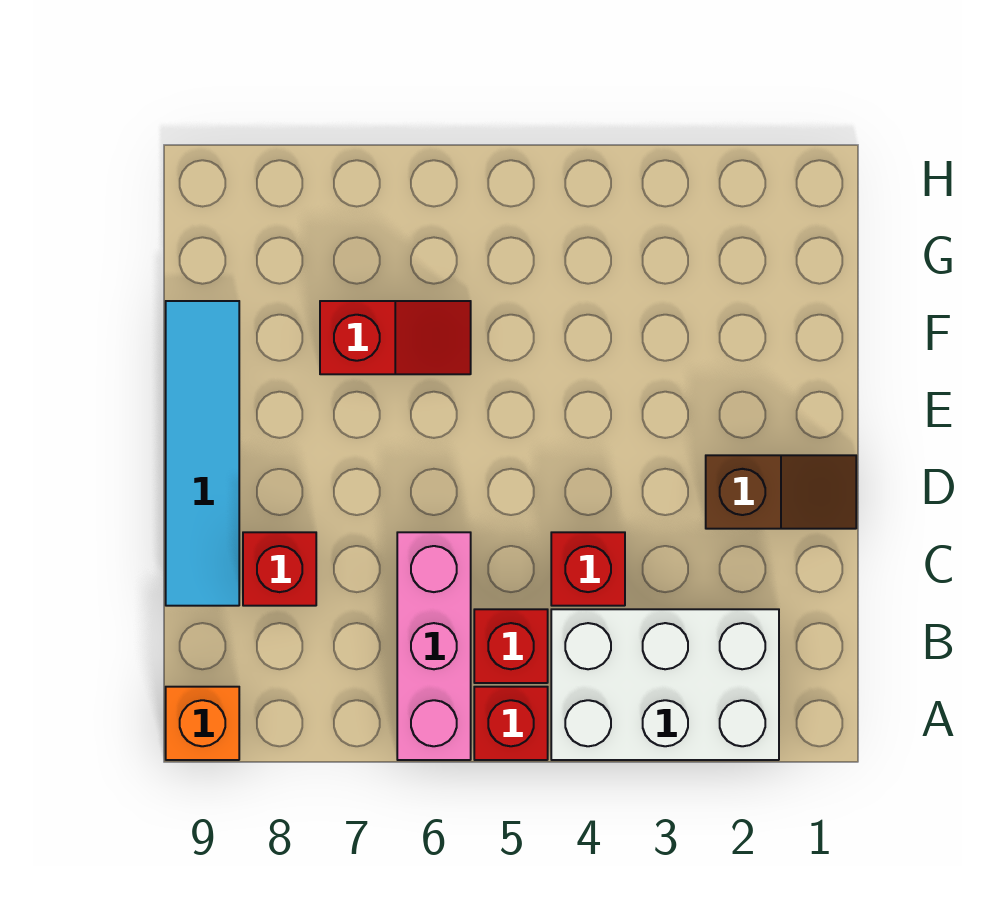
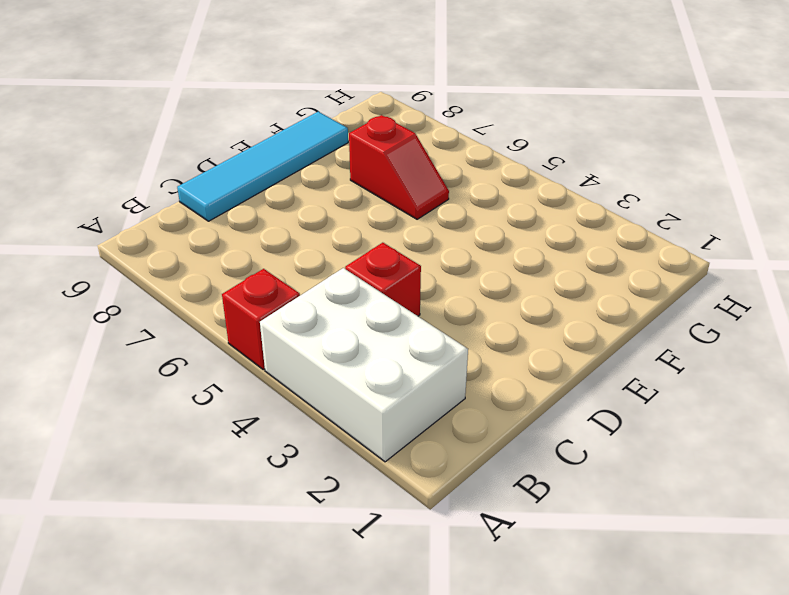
none -> pink 1x3 brick [397,532,471,760]
none -> orange 1x1 brick [166,687,239,760]

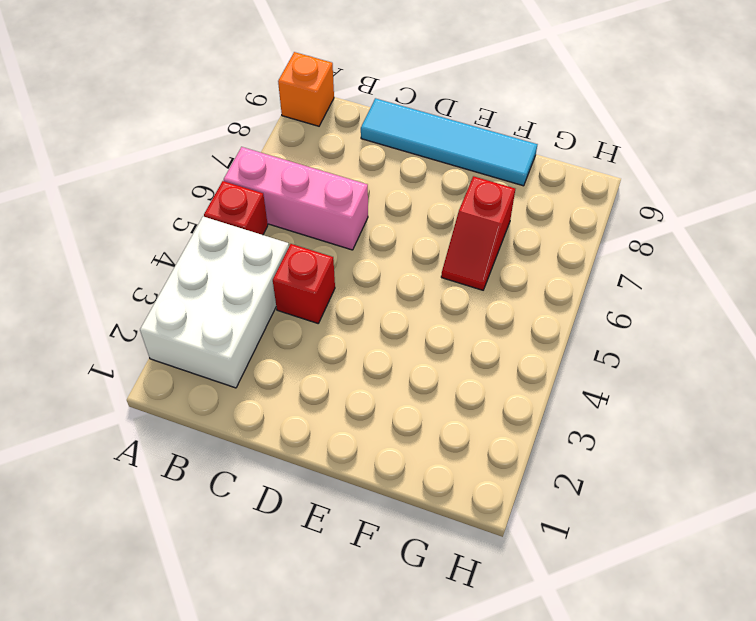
none -> red 1x1 brick [474,609,548,683]
none -> red 1x1 brick [243,532,316,606]

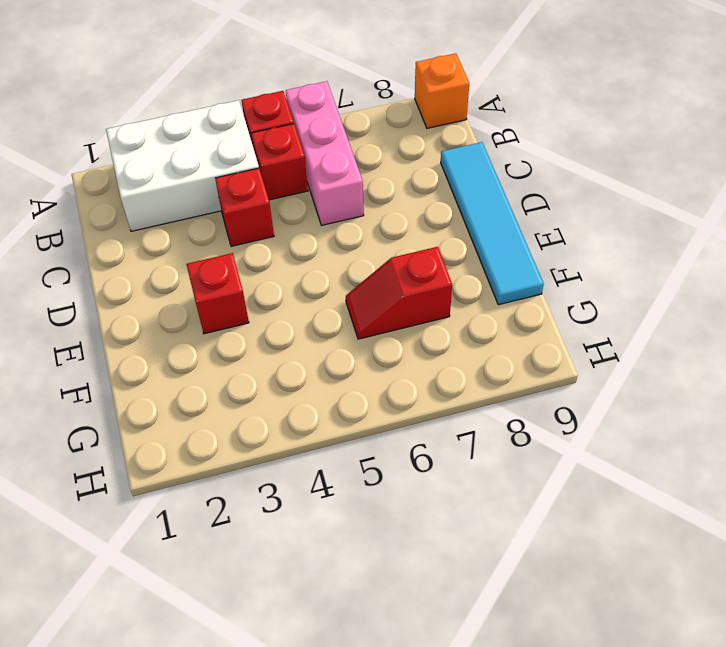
red 1x1 brick [186,253,249,334] -> red 1x1 brick moved to [243,532,316,606]
none -> brown 1x2 slope [706,455,856,529]

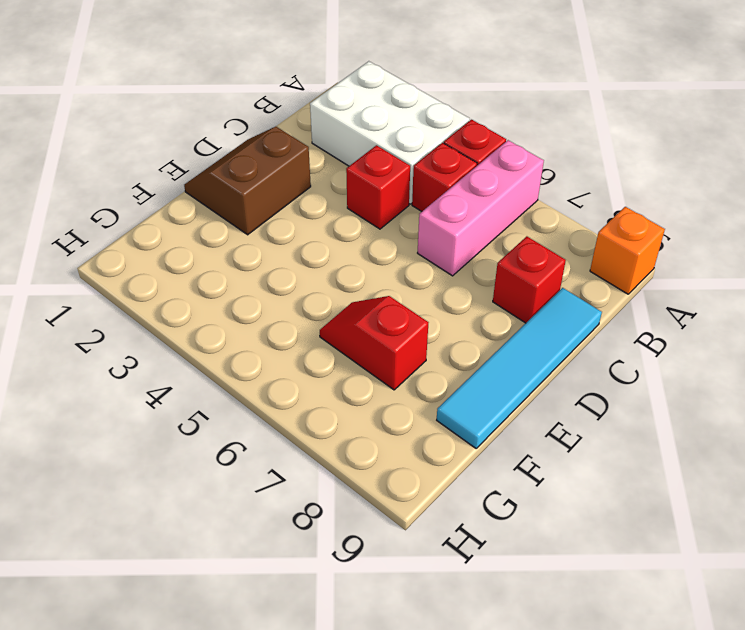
brown 2x2 slope [184,127,311,235] -> brown 1x2 slope [706,455,856,529]

